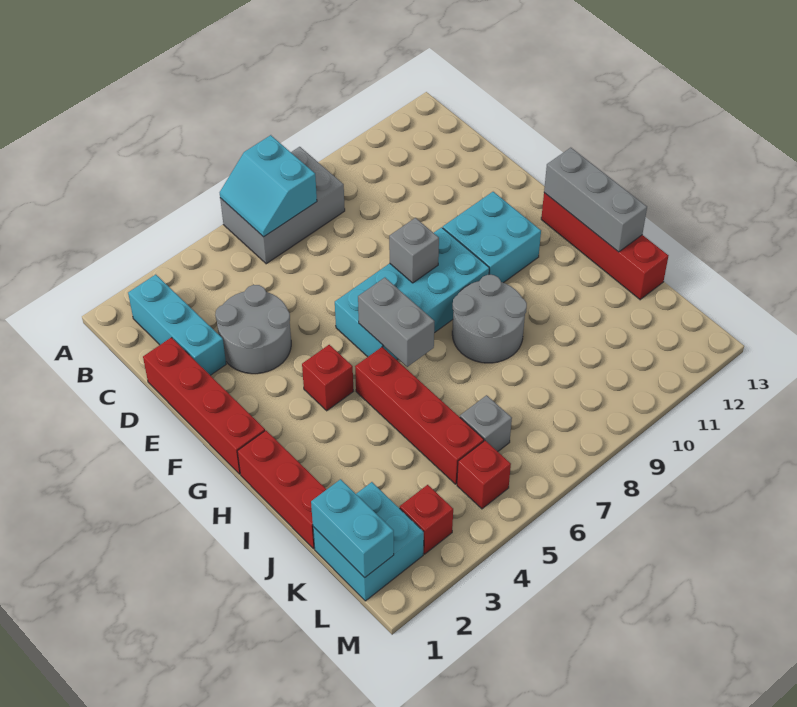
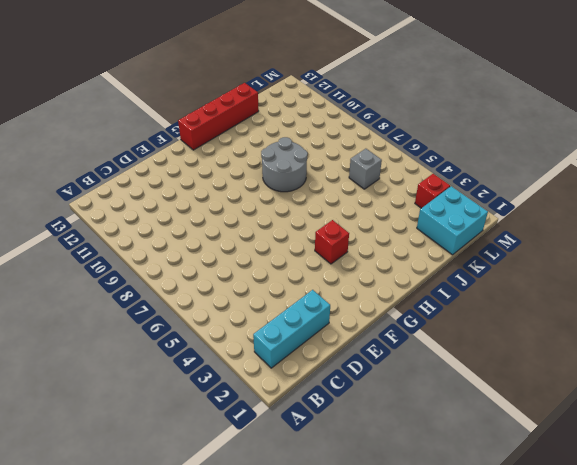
none -> grey 2x3 brick [220,147,345,264]
none -> red 1x4 brick [143,337,265,474]
none -> grey 2x2 round brick [215,285,291,374]

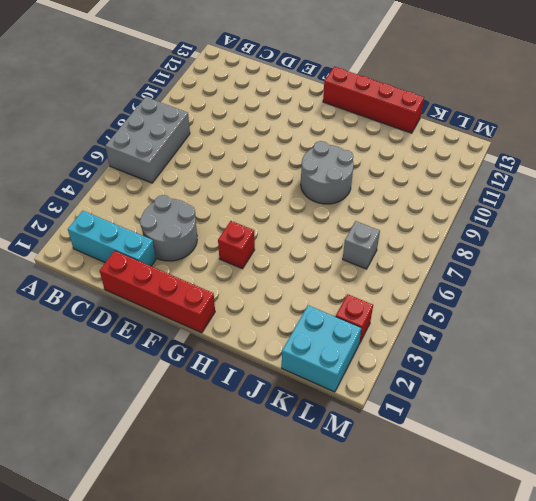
none -> cyan 2x4 brick [335,227,489,360]
none -> cyan 2x2 brick [443,192,541,283]
none -> red 1x3 brick [237,431,327,549]

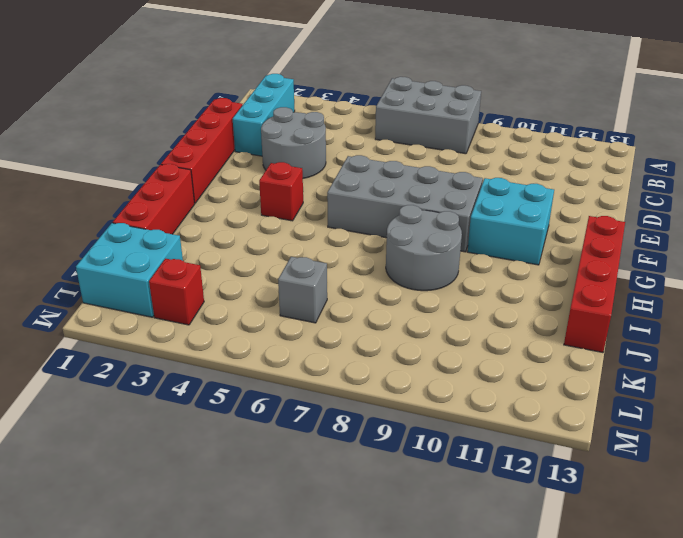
grey 2x4 brick [327,155,483,252] -> cyan 2x4 brick [335,227,489,360]
none -> red 1x4 brick [355,347,484,484]
none -> red 1x1 brick [457,441,511,509]
none -> cyan 2x2 slope [220,135,317,237]

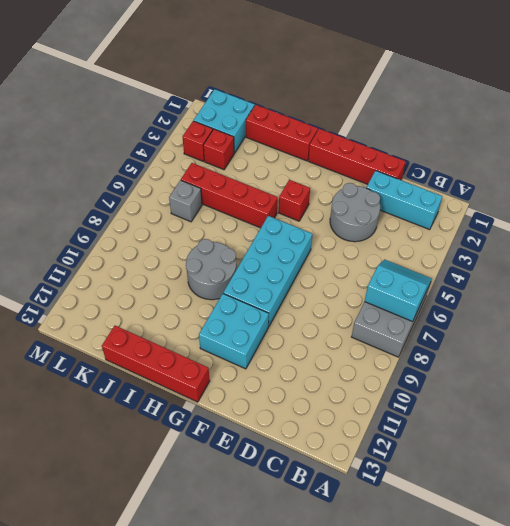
red 1x1 brick [203,129,234,170] -> red 1x1 brick moved to [457,441,511,509]
none -> grey 1x1 brick [389,218,439,283]
none -> grey 1x2 brick [358,278,435,367]
none -> grey 1x3 brick [544,148,647,252]

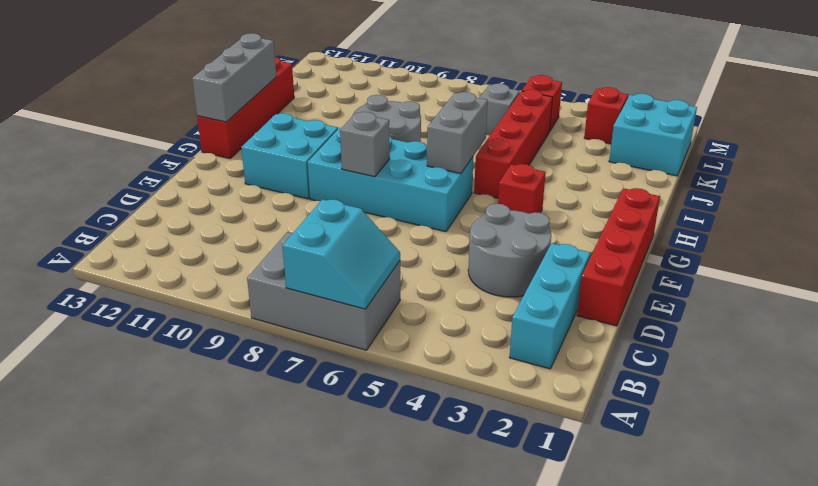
none -> red 1x3 brick [237,431,327,549]
none -> cyan 1x2 brick [311,479,394,578]

